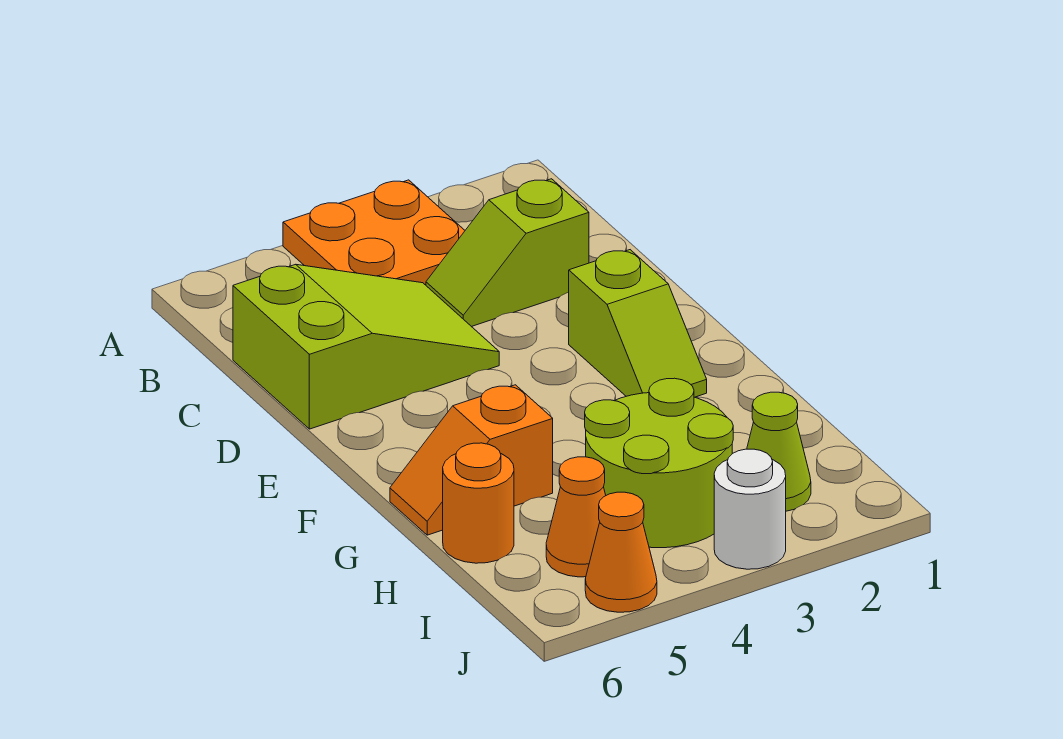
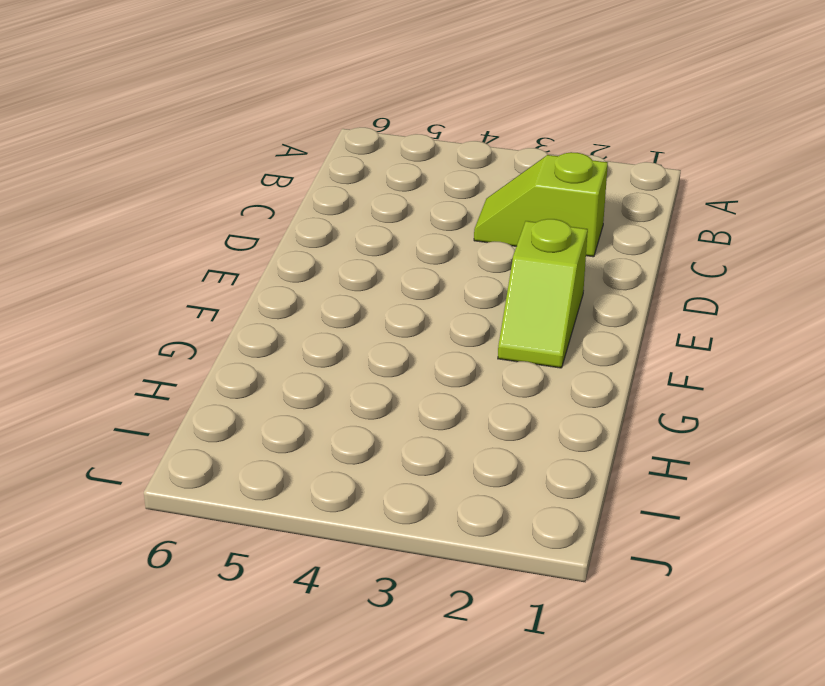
none -> orange 2x2 plate [283,180,465,285]
none -> lime 2x3 slope [233,264,499,429]

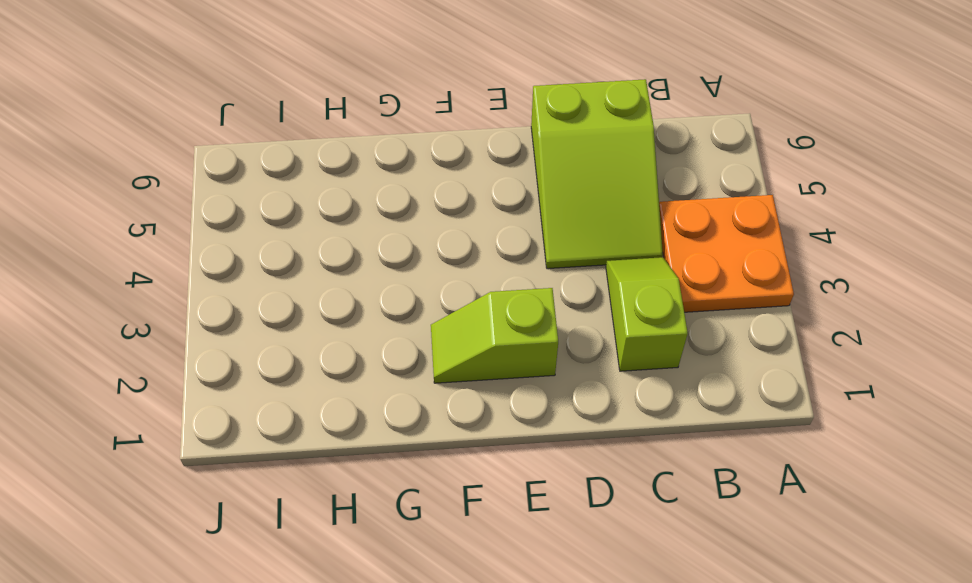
none -> orange 1x2 slope [390,385,553,535]
none -> lime 2x2 round brick [585,378,733,548]

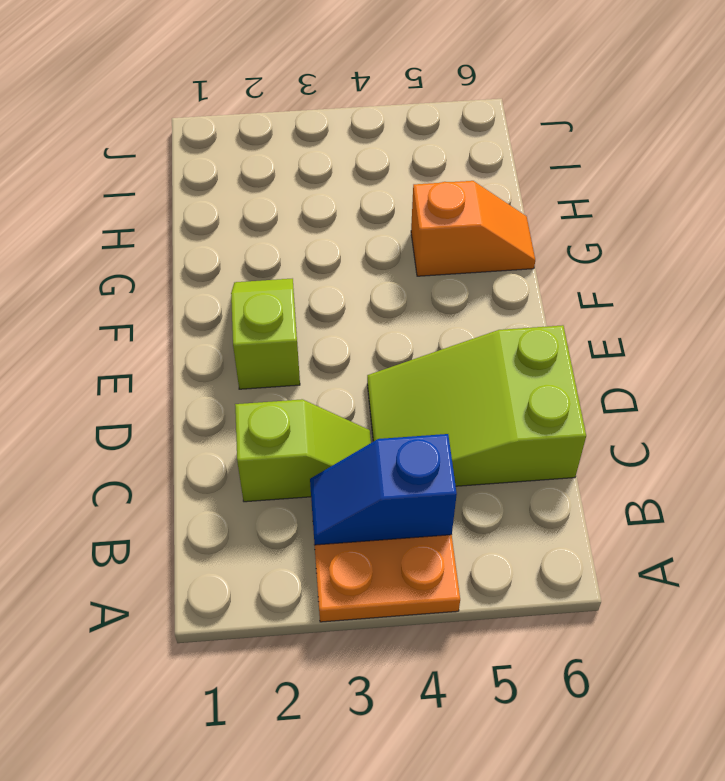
blue 1x2 slope [310,434,457,545] -> none
none -> lime 2x2 round brick [585,378,733,548]
none -> orange 1x1 round brick [443,443,514,563]

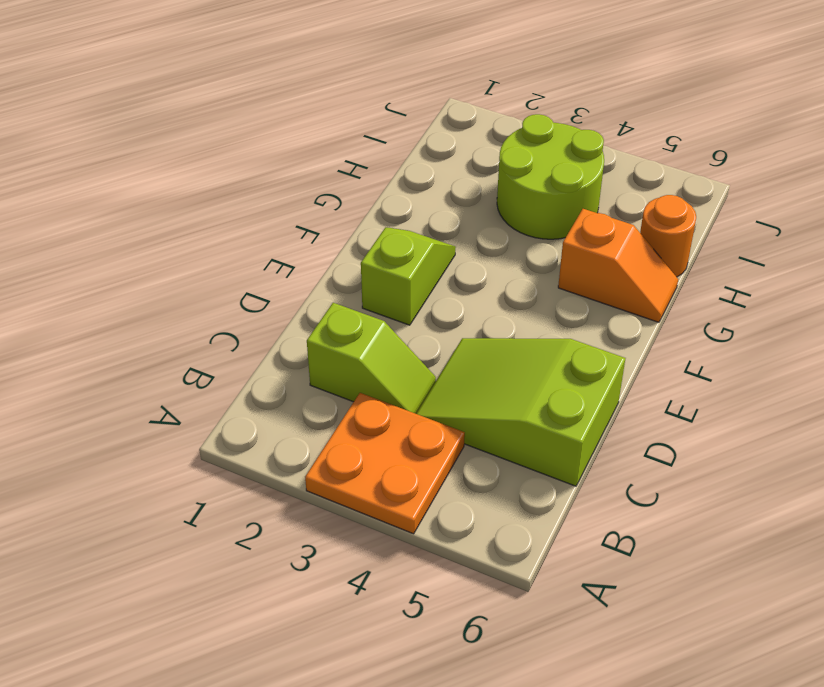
none -> lime 1x1 cone [747,392,811,511]
none -> orange 1x1 cone [546,457,606,577]

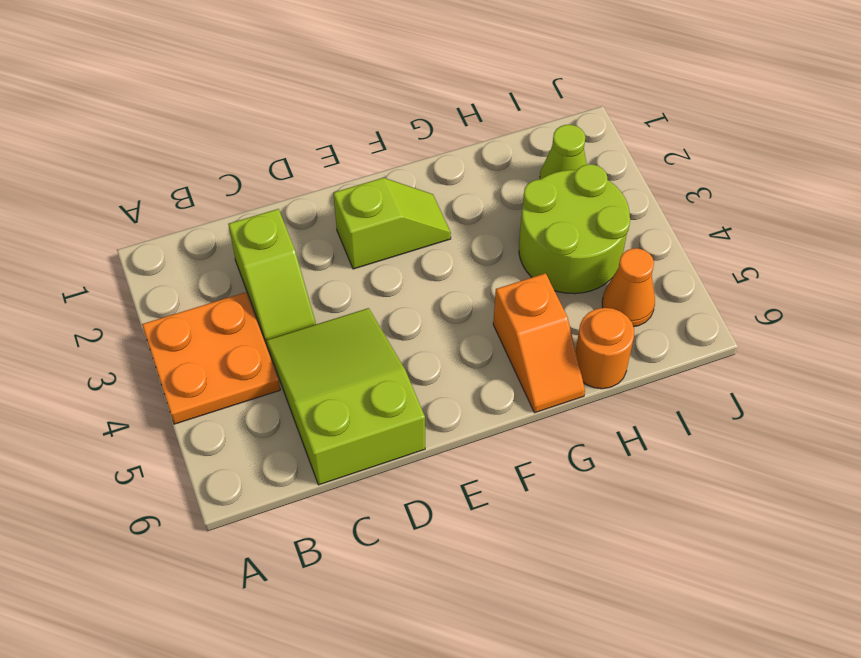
none -> white 1x1 round brick [714,449,786,569]
none -> orange 1x1 cone [585,492,657,612]

